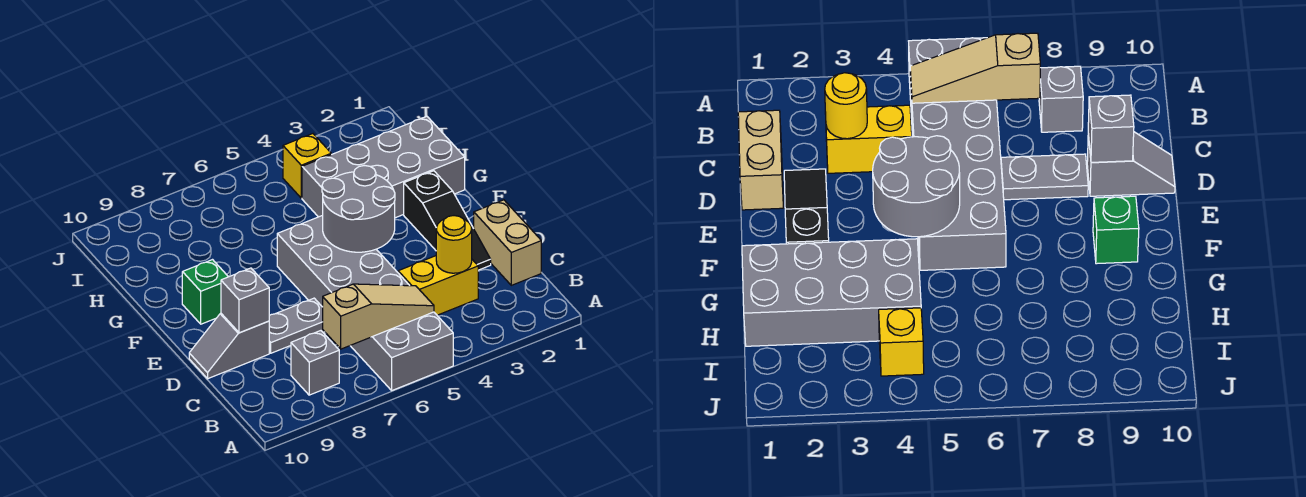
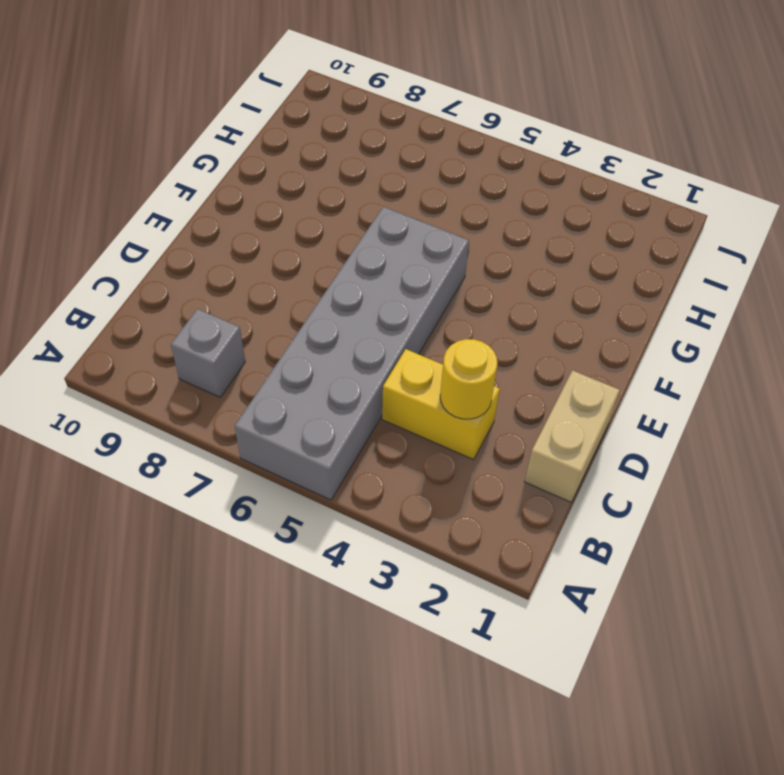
none -> black 1x3 slope [404,171,491,270]
none -> grey 1x2 plate [269,298,324,353]
none -> grey 1x2 slope [189,313,269,379]

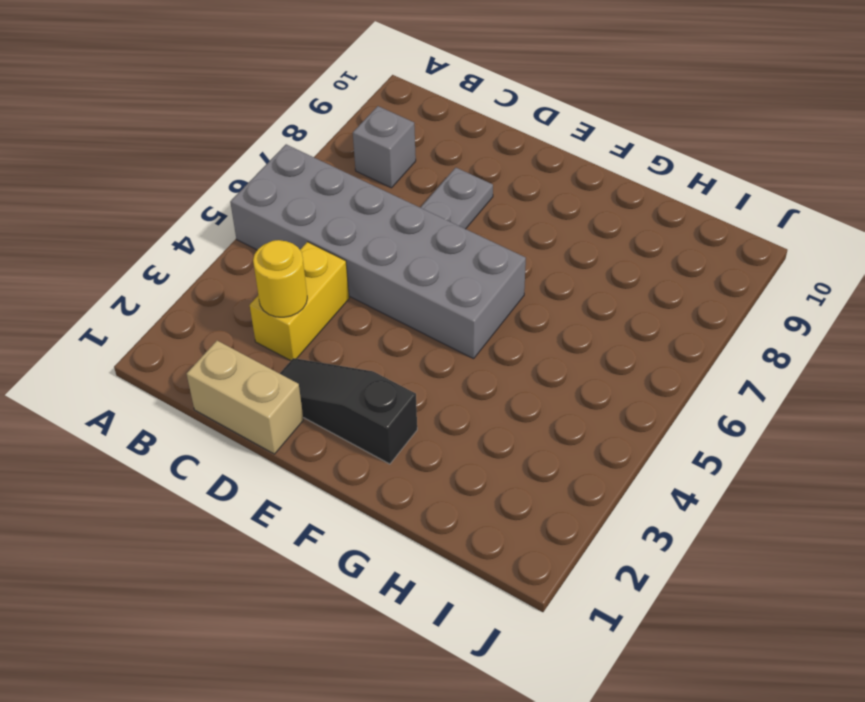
none -> grey 1x2 slope [189,313,269,379]
none -> green 1x1 brick [182,260,228,324]
none -> grey 2x4 brick [302,116,465,218]

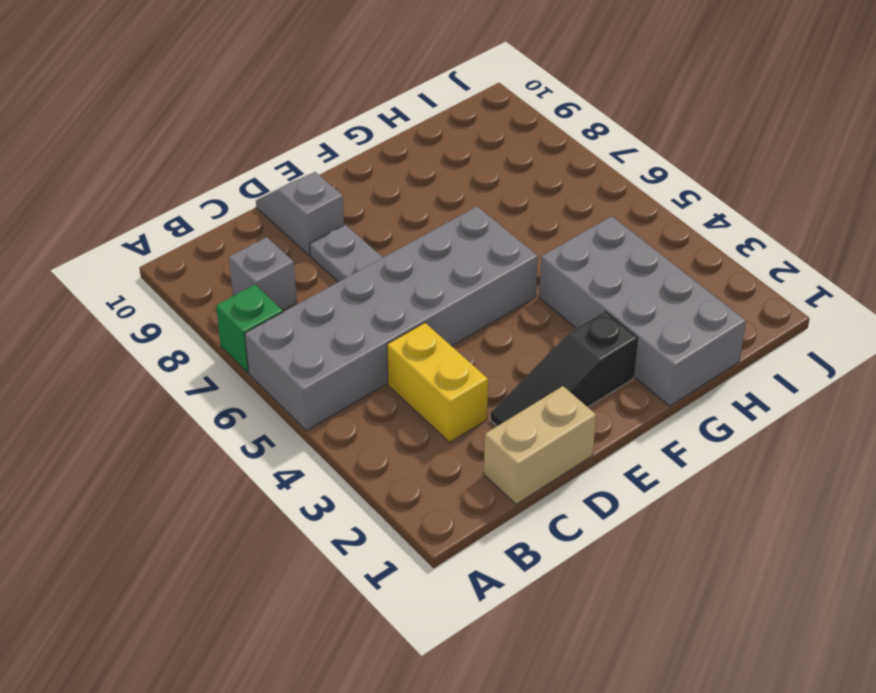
green 1x1 brick [216,285,283,373] -> green 1x1 brick moved to [182,260,228,324]
none -> yellow 1x1 brick [283,134,331,198]
none -> tan 1x3 slope [323,284,434,349]
none -> yellow 1x1 round brick [436,216,472,273]

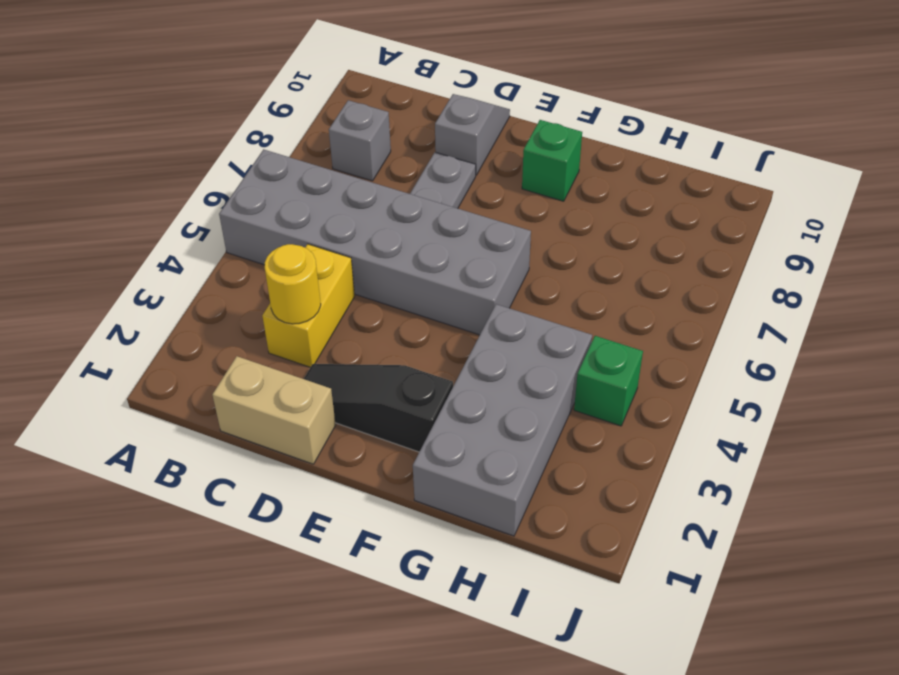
green 1x1 brick [574,336,643,426] -> yellow 1x1 brick [283,134,331,198]
none -> tan 1x3 slope [323,284,434,349]
none -> grey 1x1 brick [221,268,269,333]
none -> grey 2x2 round brick [322,166,395,252]

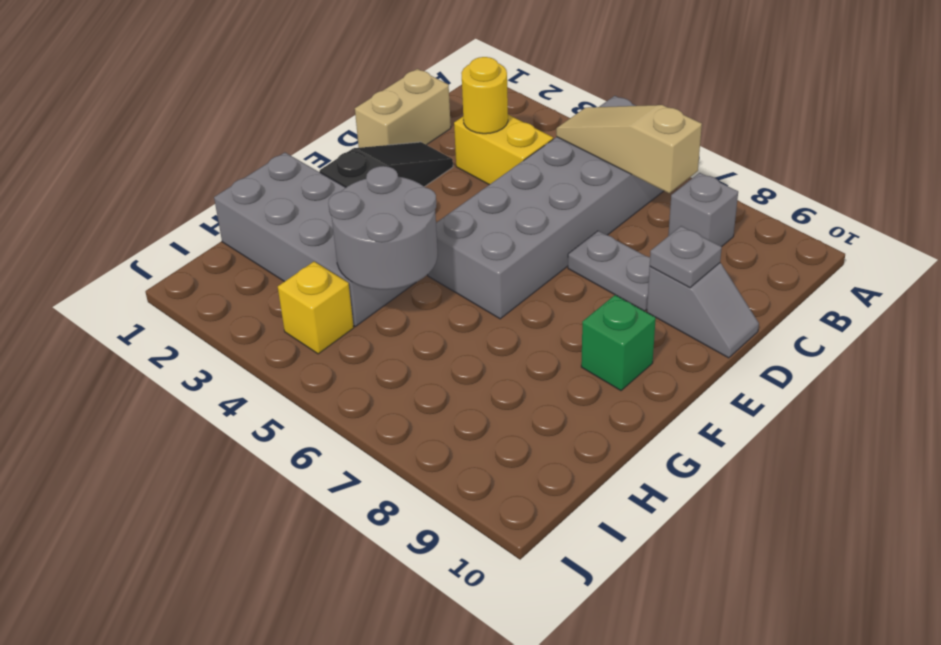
grey 1x1 plate [650,226,722,288] -> grey 1x1 brick [221,268,269,333]
grey 2x2 round brick [328,166,438,290] -> grey 2x2 round brick moved to [322,166,395,252]

